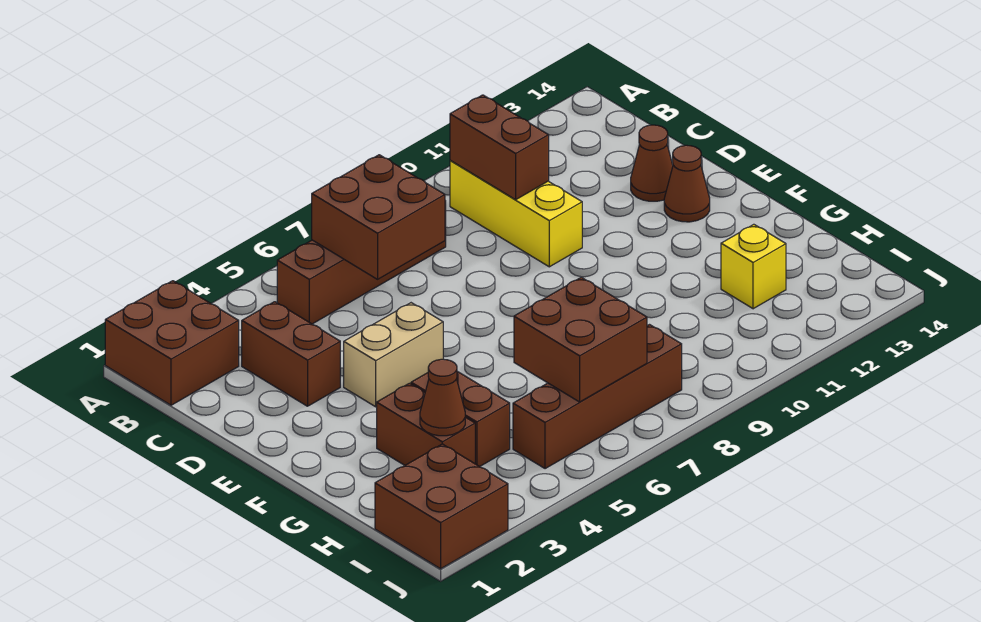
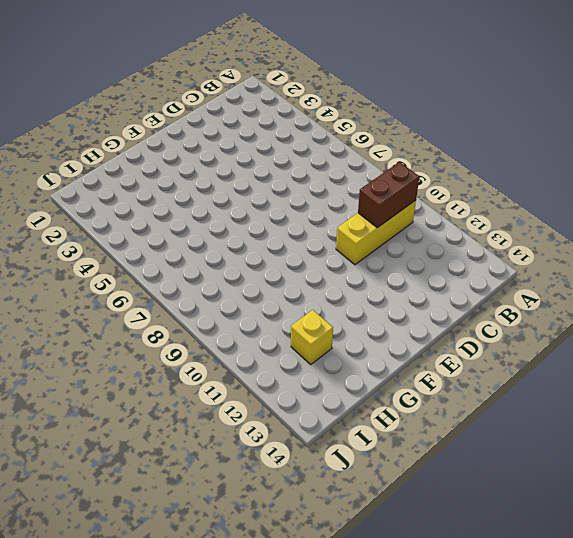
none -> brown 2x2 brick [105,281,239,405]
none -> brown 1x4 brick [277,201,446,324]
none -> brown 1x2 brick [242,302,340,406]

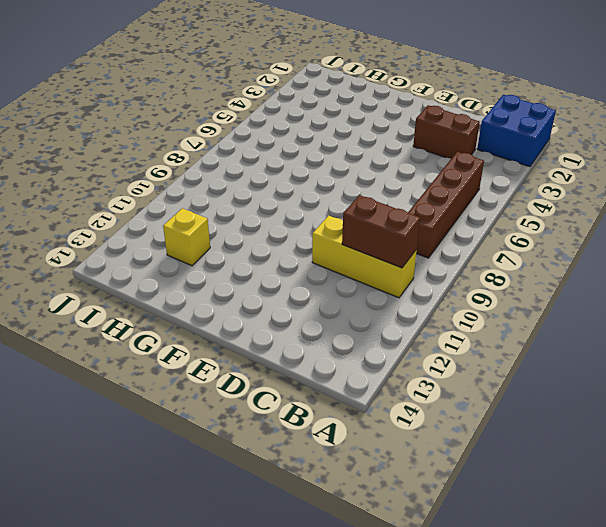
blue 2x2 brick [477,95,556,167] -> brown 2x2 brick [105,281,239,405]
none -> brown 1x1 cone [631,125,673,201]
none -> tan 1x2 brick [344,303,443,407]
none -> brown 1x1 cone [664,145,710,222]

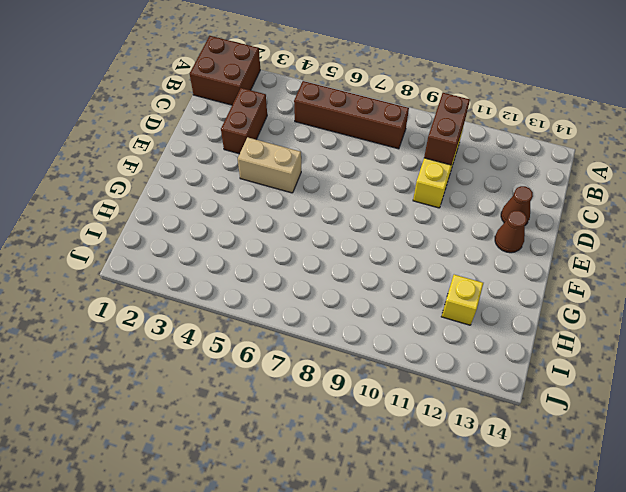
none -> brown 1x2 brick [377,383,475,465]
none -> brown 1x2 brick [411,371,510,467]
none -> brown 2x2 brick [375,444,508,569]

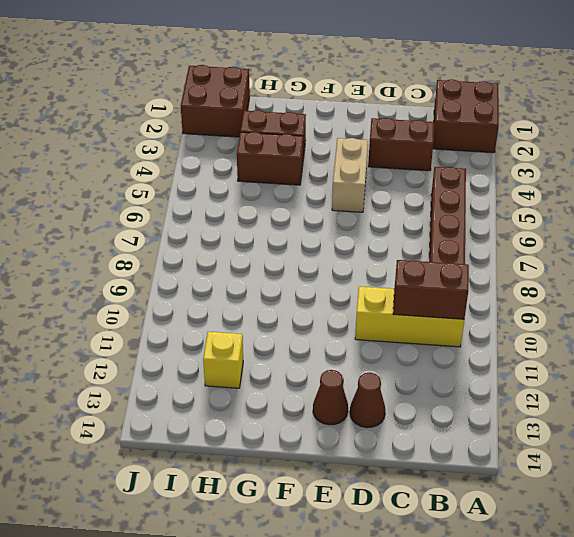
none -> brown 1x4 brick [513,325,682,469]
none -> brown 2x2 brick [312,155,445,279]
none -> brown 1x1 cone [420,359,465,436]

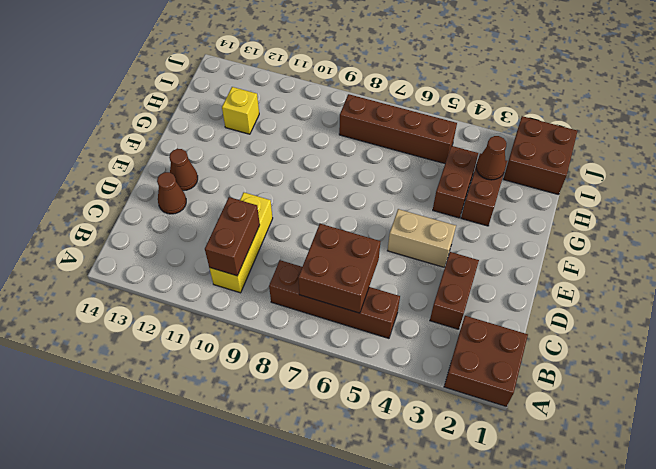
none -> brown 2x2 brick [514,277,647,402]

